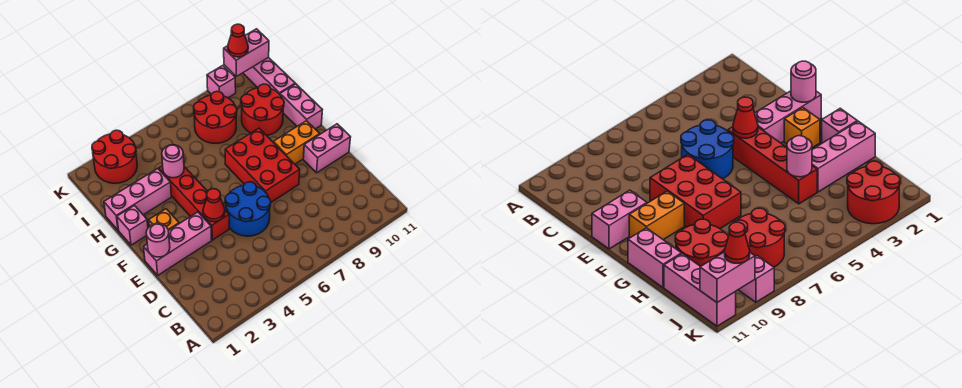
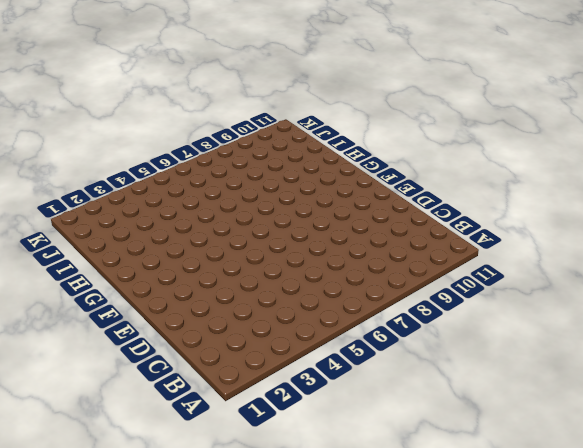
none -> blue 2x2 round brick [225,182,271,236]
none -> pink 1x3 brick [144,212,212,275]
none -> red 1x4 brick [159,166,229,240]

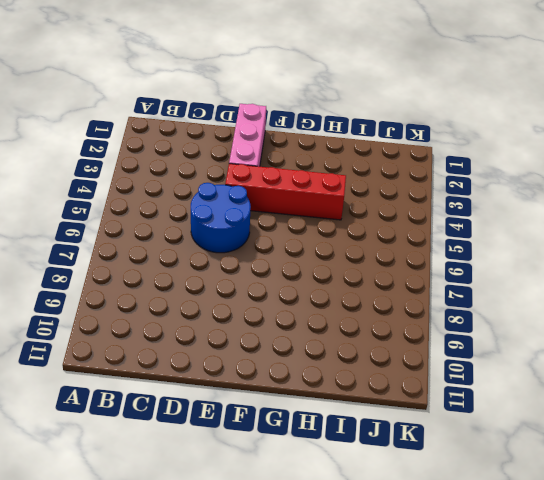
none -> red 2x3 brick [225,128,300,202]
none -> pink 1x2 brick [303,124,351,173]
none -> orange 1x1 brick [149,209,179,231]

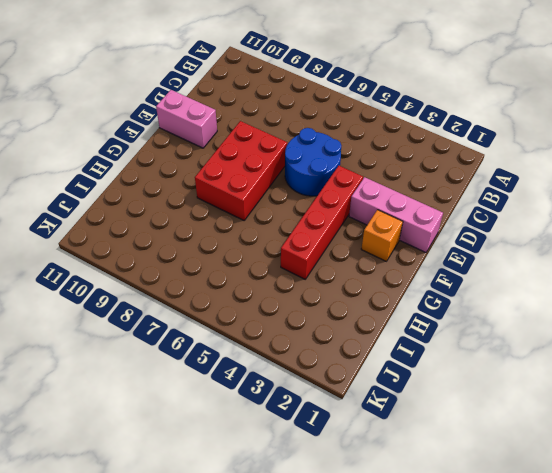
none -> orange 1x2 brick [273,121,320,164]
none -> pink 1x1 brick [117,206,148,245]
none -> pink 1x2 brick [280,84,322,129]

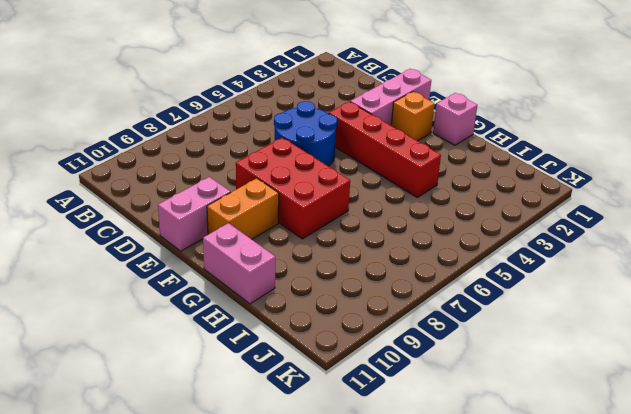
none -> pink 1x3 brick [104,169,171,230]
none -> red 2x2 round brick [241,84,284,136]
none -> red 2x2 round brick [194,91,237,143]

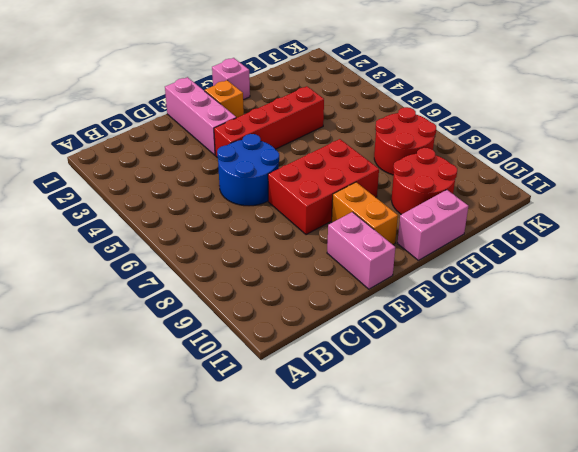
none -> pink 1x3 brick [104,169,171,230]
none -> pink 1x3 brick [243,57,295,94]
none -> red 2x2 round brick [92,130,137,183]

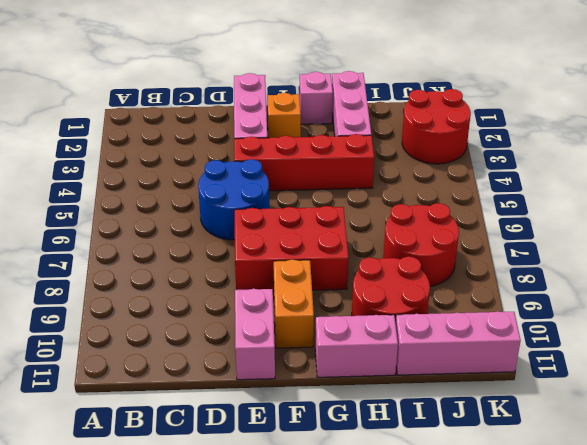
none -> pink 1x1 brick [207,66,236,98]
none -> pink 1x1 round brick [146,223,170,257]
none -> red 1x1 cone [203,189,225,222]

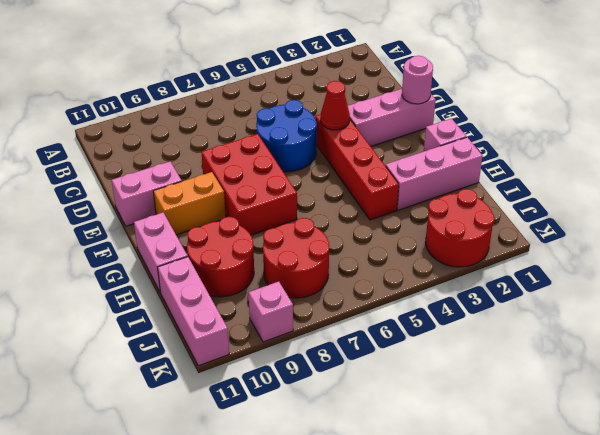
none -> orange 1x1 brick [149,209,179,231]
none -> pink 1x1 round brick [162,144,184,178]
none -> pink 1x2 brick [224,29,269,76]

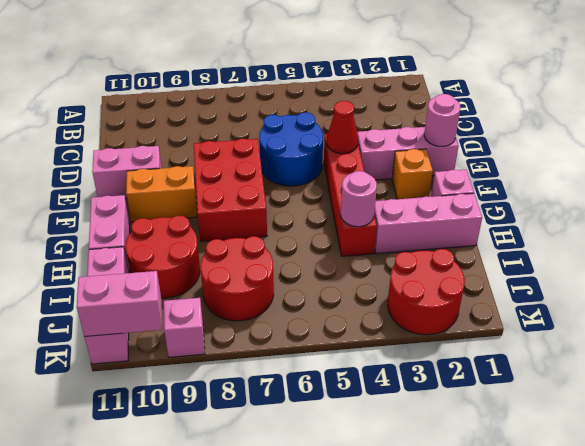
none -> red 1x1 cone [228,24,248,57]

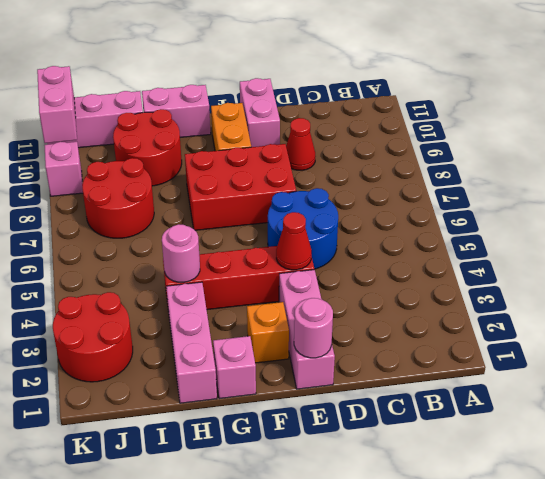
red 1x1 cone [286,118,315,170] -> red 1x1 cone moved to [228,24,248,57]

